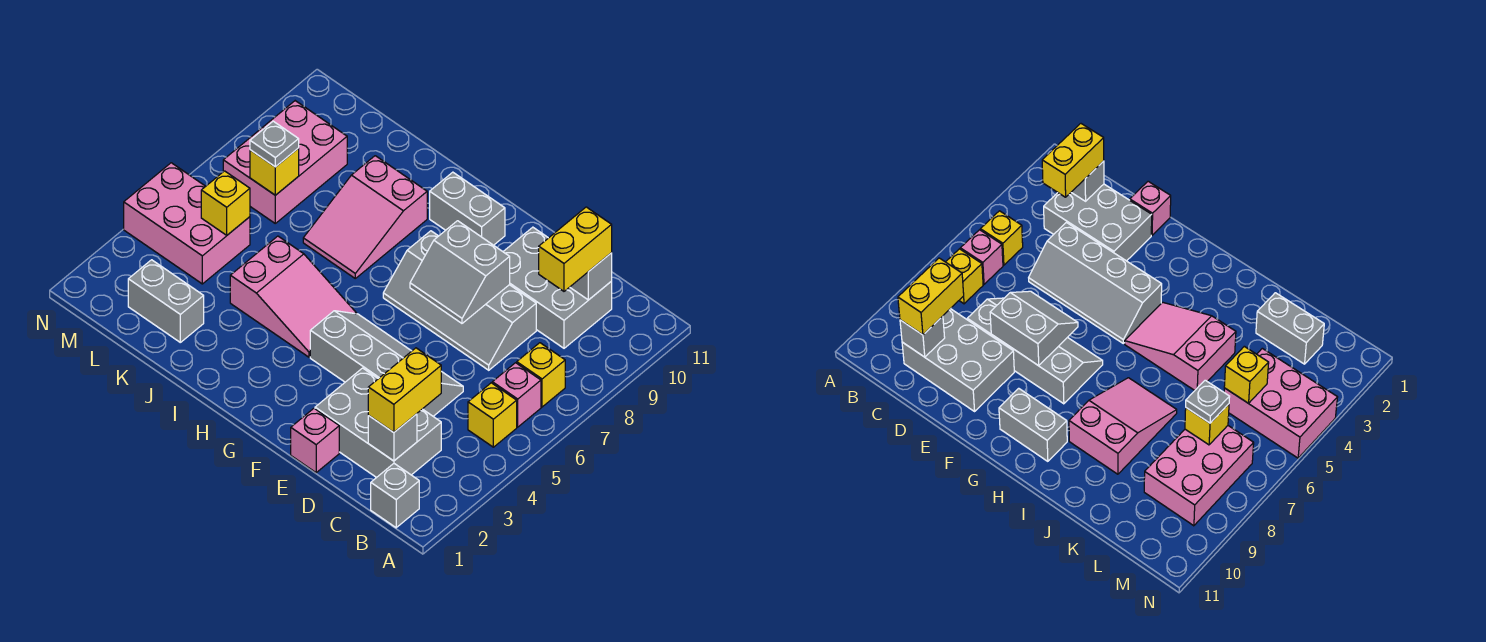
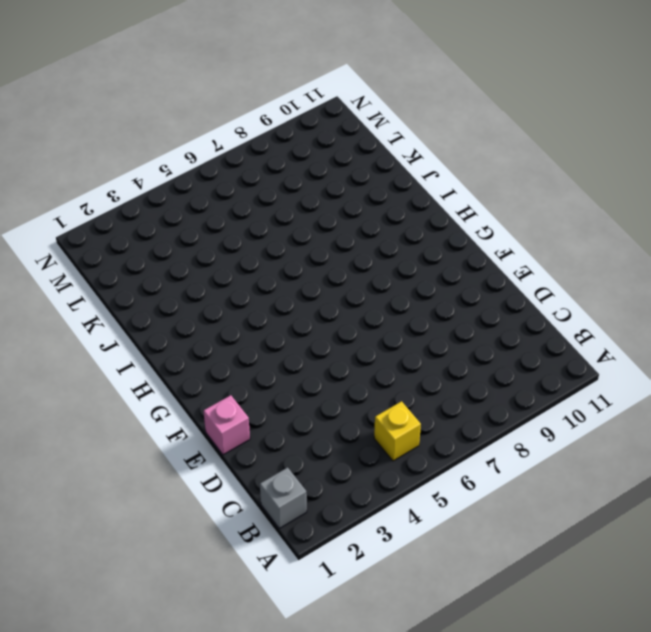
none -> pink 1x1 brick [492,363,541,427]
none -> yellow 1x1 brick [517,343,565,407]
none -> grey 2x3 brick [315,368,441,478]

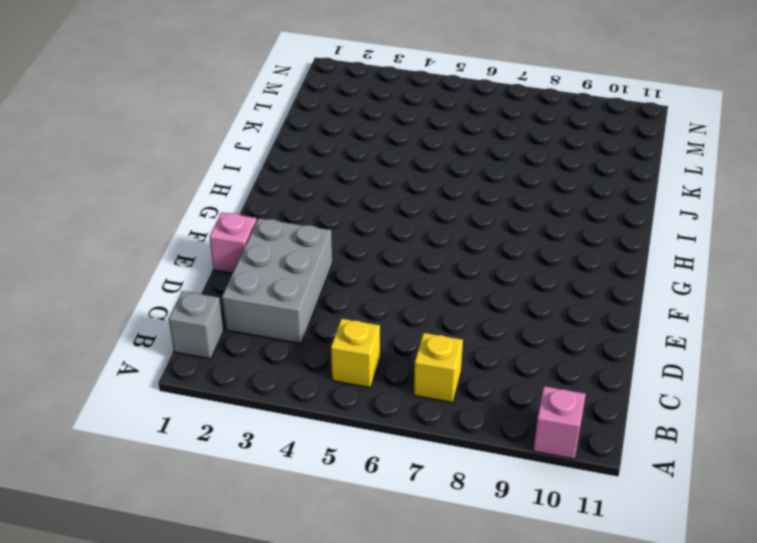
pink 1x1 brick [533,386,586,459] -> pink 1x1 brick moved to [492,363,541,427]
none -> grey 2x3 brick [503,227,612,348]
none -> grey 2x4 slope [310,311,463,416]
none -> grey 2x4 slope [383,231,536,370]

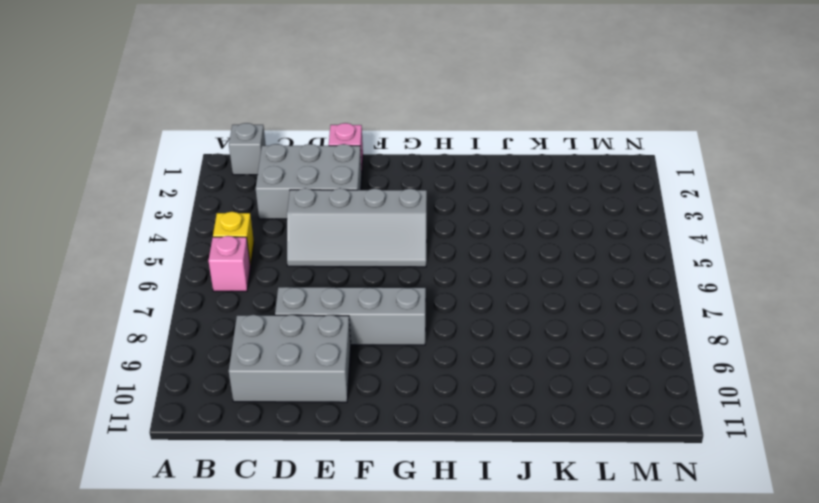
none -> yellow 1x1 brick [517,343,565,407]
none -> grey 1x2 brick [430,172,505,245]
none -> pink 2x3 slope [230,236,357,357]

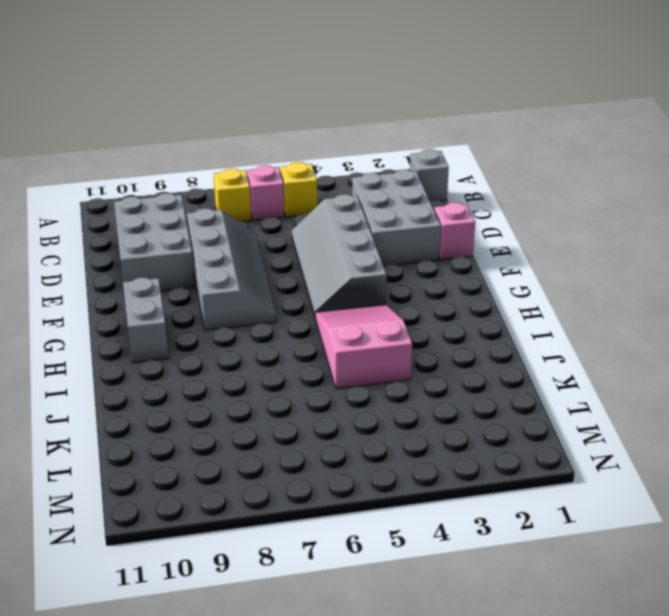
none -> pink 2x3 slope [303,156,427,278]
none -> grey 1x2 brick [128,260,204,342]
none -> pink 2x3 brick [124,163,250,284]

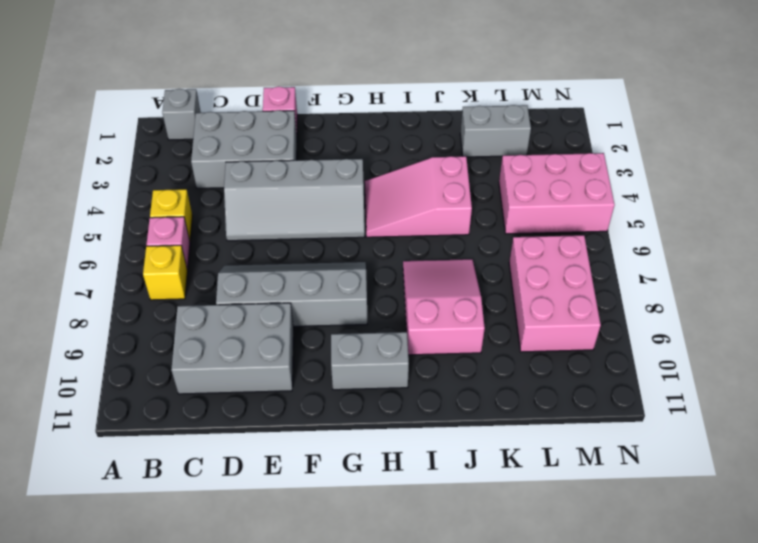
none -> grey 1x1 brick [368,414,417,461]
none -> grey 1x1 brick [570,253,612,300]
none -> grey 2x2 slope [410,221,510,323]

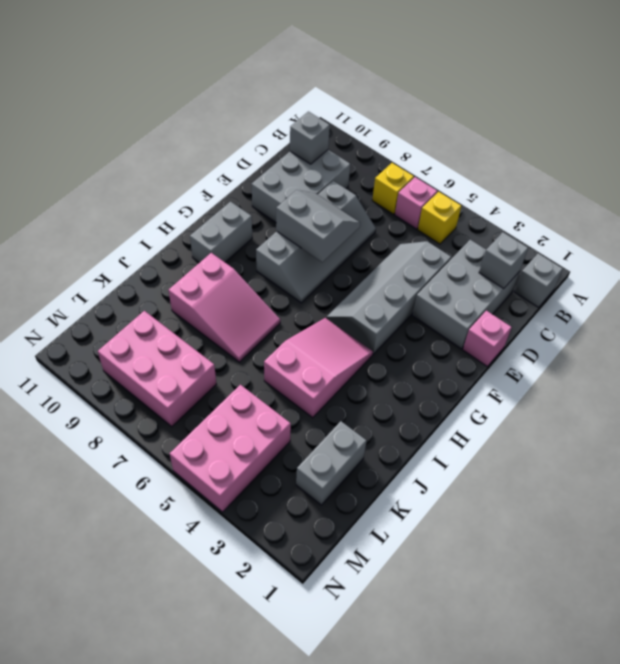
grey 2x2 slope [276,190,360,262] -> grey 2x2 slope turned to [410,221,510,323]
none -> yellow 1x1 brick [201,171,250,235]
none -> yellow 1x1 brick [250,148,299,195]
none -> yellow 1x2 brick [368,348,441,432]

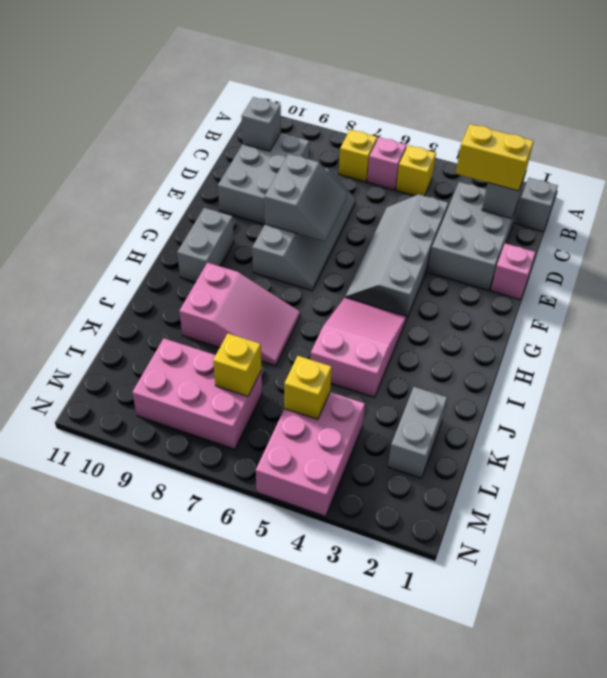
none -> yellow 1x2 brick [539,207,612,291]
none -> grey 1x1 plate [250,121,299,167]

